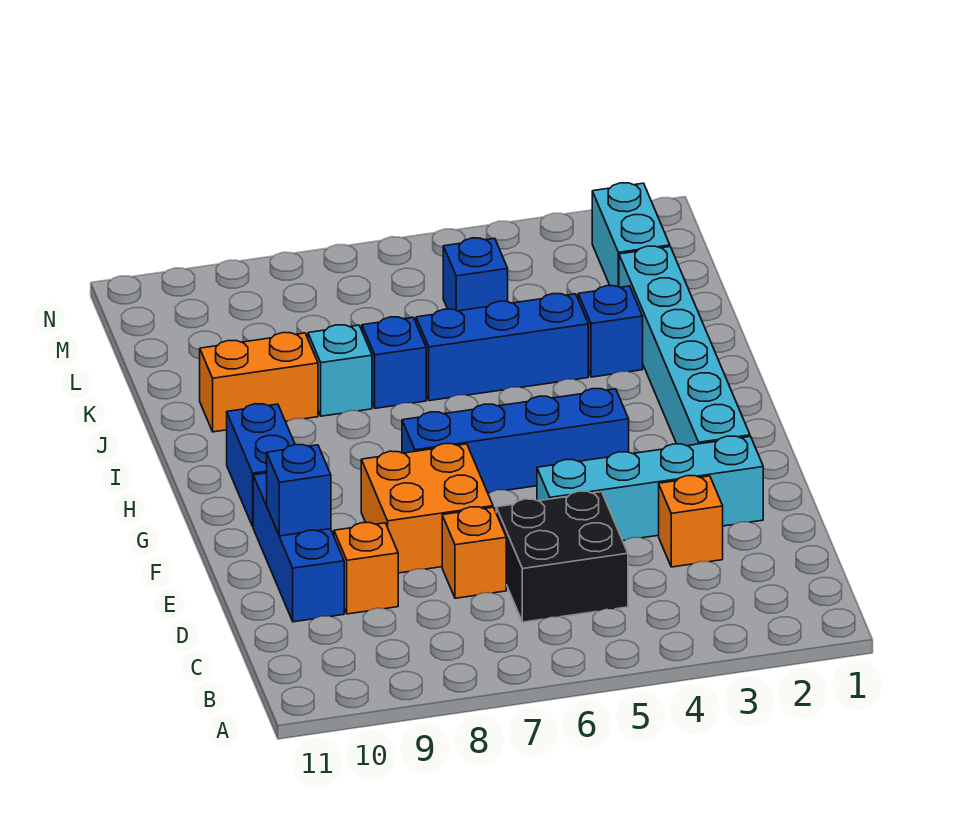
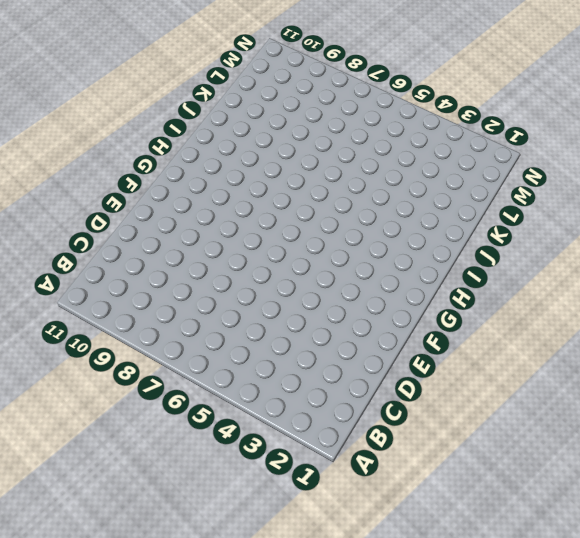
none -> black 2x2 brick [496,491,628,622]
none -> orange 1x1 brick [659,476,723,567]
none -> orange 1x1 brick [442,507,506,598]

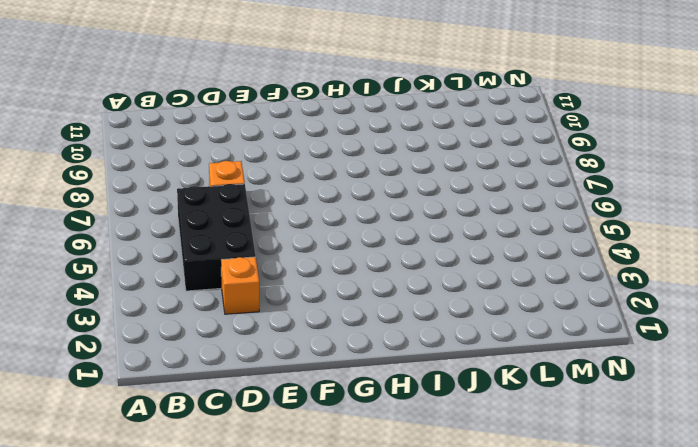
black 2x3 brick [177,184,256,291] -> black 2x2 brick [496,491,628,622]
none -> orange 1x1 brick [334,523,398,614]
none -> blue 1x3 brick [253,473,344,622]
none -> cyan 1x4 brick [537,436,763,540]

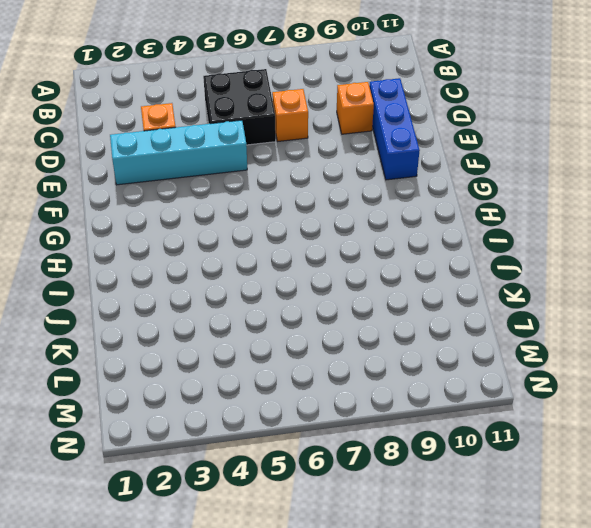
none -> orange 2x2 brick [361,444,493,573]
none -> cyan 1x6 brick [619,246,750,446]
none -> blue 1x4 brick [402,389,629,493]

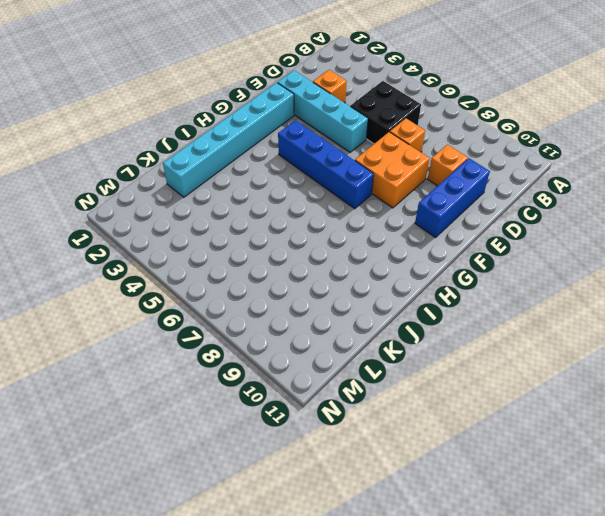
none -> blue 1x2 brick [227,404,295,526]
none -> blue 1x1 brick [578,286,643,377]
none -> blue 1x3 brick [416,294,588,401]

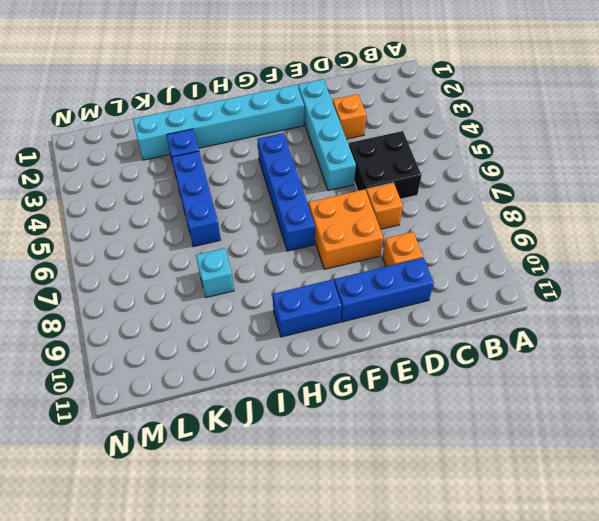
none -> blue 1x1 brick [362,317,426,408]
none -> orange 1x2 brick [200,333,318,432]
none -> cyan 1x2 brick [592,183,670,287]

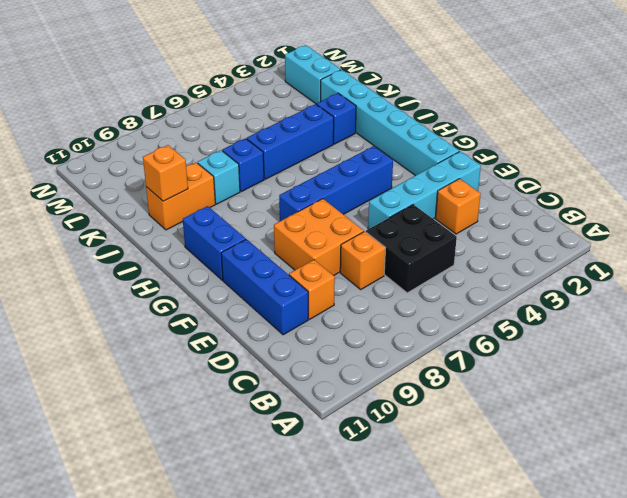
orange 1x1 brick [143,145,188,201] -> none
none -> blue 1x1 brick [443,238,508,311]
none -> blue 1x1 brick [267,445,331,536]

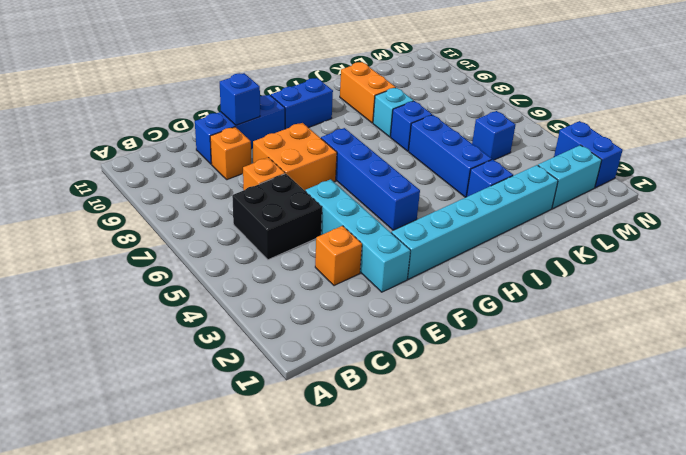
blue 1x2 brick [554,121,623,188] -> none

